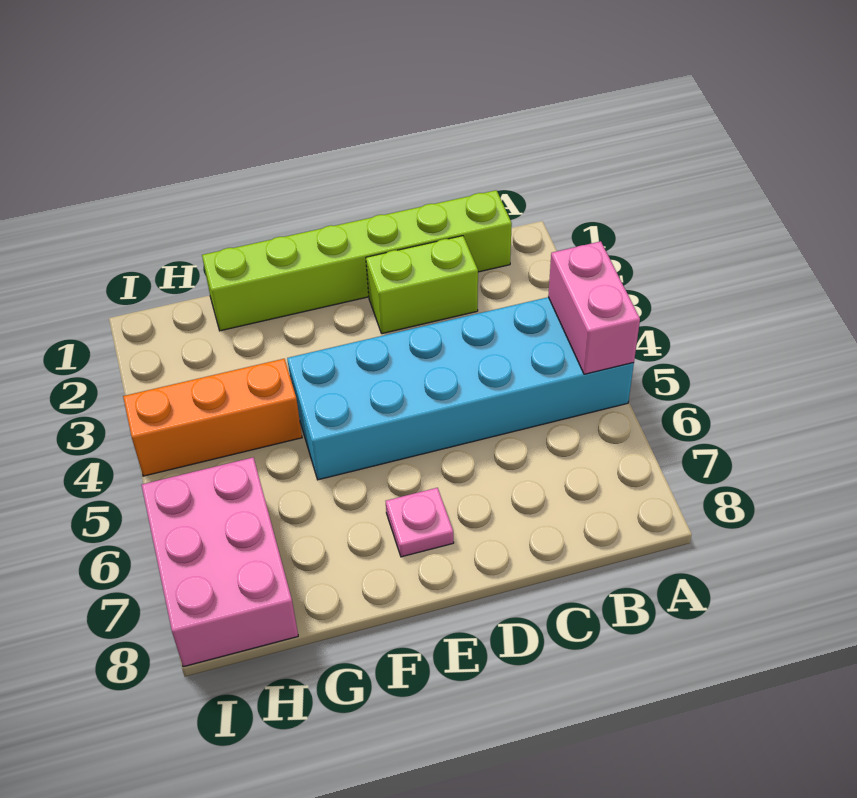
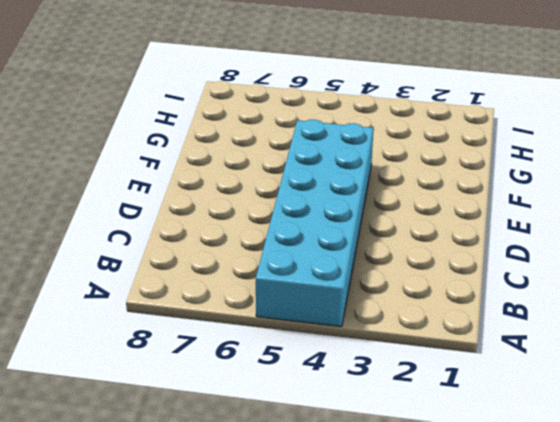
none -> lime 1x6 brick [202,190,512,331]
none -> lime 1x2 brick [366,236,478,334]

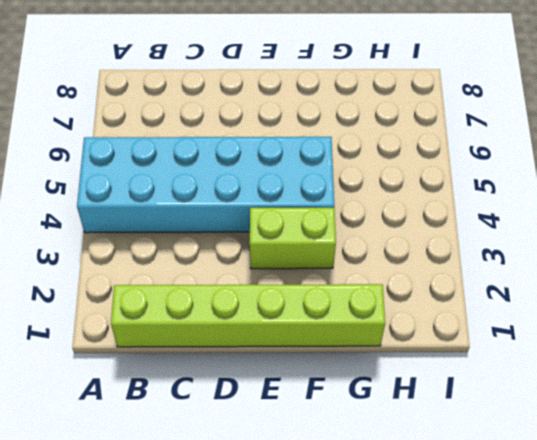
lime 1x2 brick [250,208,336,269] -> lime 1x2 brick moved to [366,236,478,334]
none -> pink 1x1 plate [386,488,454,557]
none -> orange 1x3 brick [123,359,302,476]

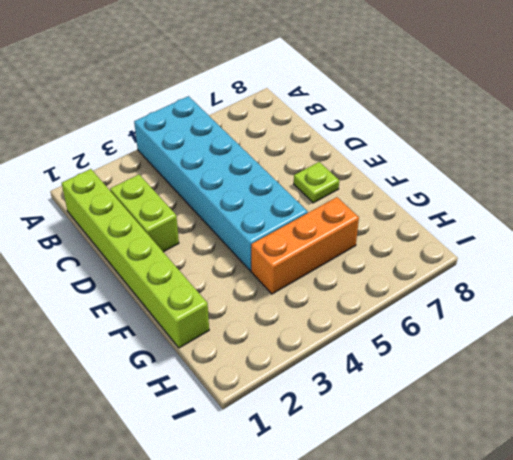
lime 1x1 plate [294,162,339,203] -> pink 1x1 plate [386,488,454,557]
orange 1x3 brick [251,197,359,294] -> orange 1x3 brick turned to [123,359,302,476]
none -> pink 2x3 brick [142,458,298,667]
none -> pink 1x2 brick [548,241,640,374]

